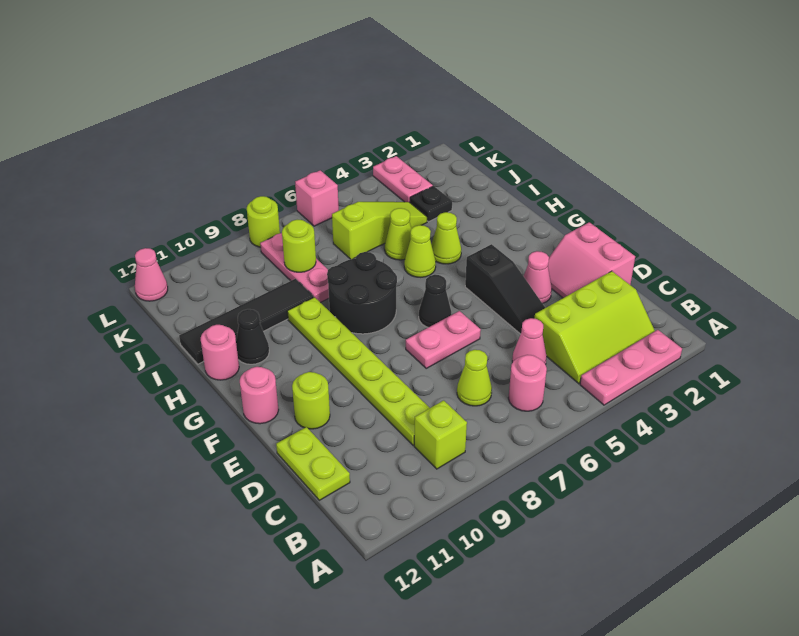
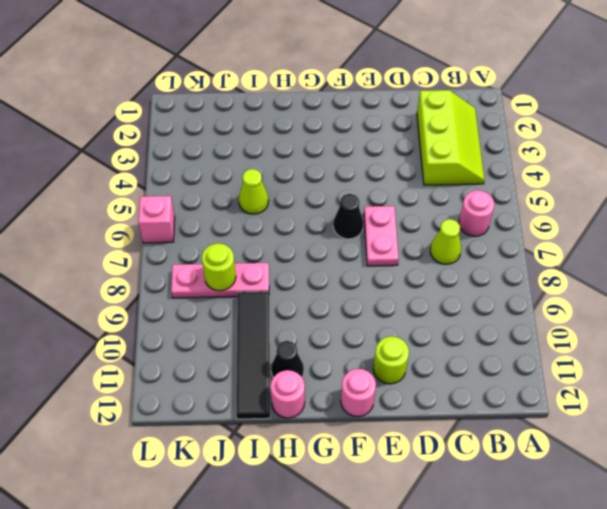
none -> pink 1x3 plate [580,330,682,405]
none -> lime 1x1 brick [414,400,467,469]
none -> pink 1x1 cone [512,318,547,364]
none -> lime 1x6 plate [287,297,429,445]

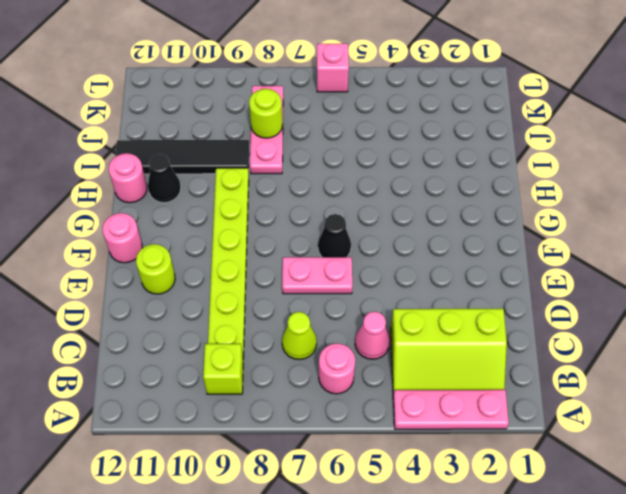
none -> lime 1x2 plate [276,427,350,500]
none -> pink 2x2 slope [548,222,635,298]
none -> black 1x3 slope [465,244,545,334]
none -> pink 1x1 cone [524,251,552,303]

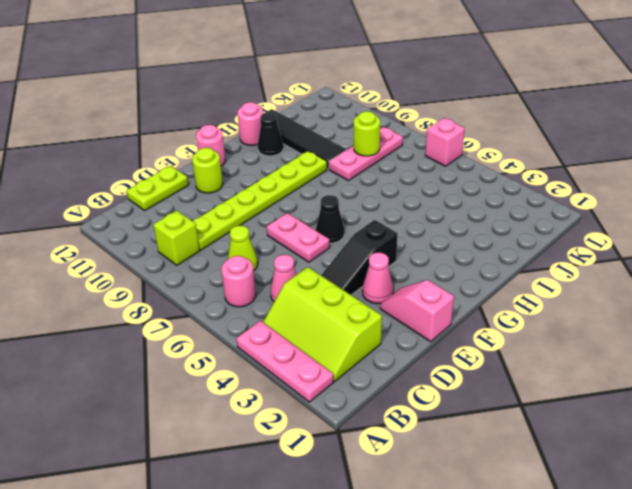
pink 1x2 slope [380,280,454,342] -> pink 2x2 slope [548,222,635,298]
none -> black 2x2 round brick [327,252,397,334]
none -> lime 1x1 cone [431,212,461,264]
none -> lime 1x1 cone [404,225,436,277]
none -> lime 1x1 cone [385,208,411,260]

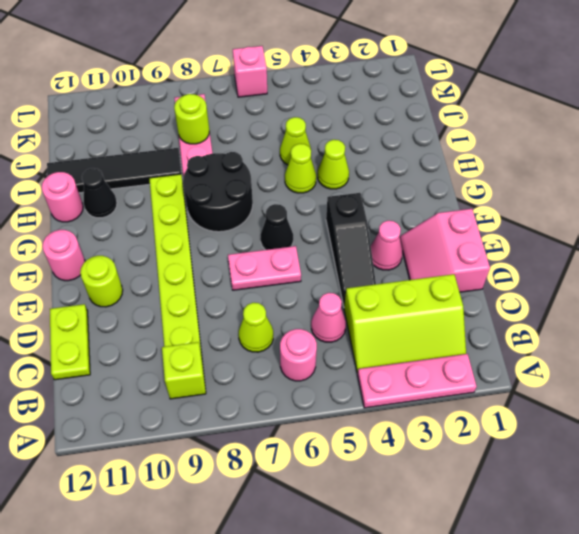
none -> black 1x1 plate [410,186,452,222]
none -> lime 1x3 slope [332,202,427,259]
none -> pink 1x2 plate [373,156,433,202]
none -> lime 1x1 round brick [247,196,280,247]

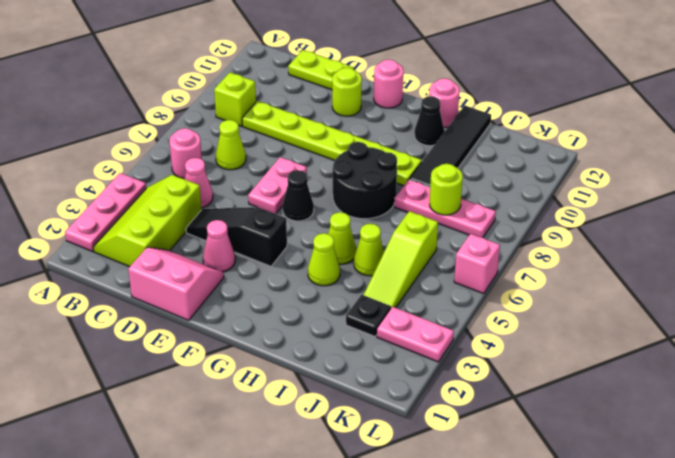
none -> lime 1x1 round brick [247,196,280,247]
none -> pink 1x1 cone [135,248,168,301]

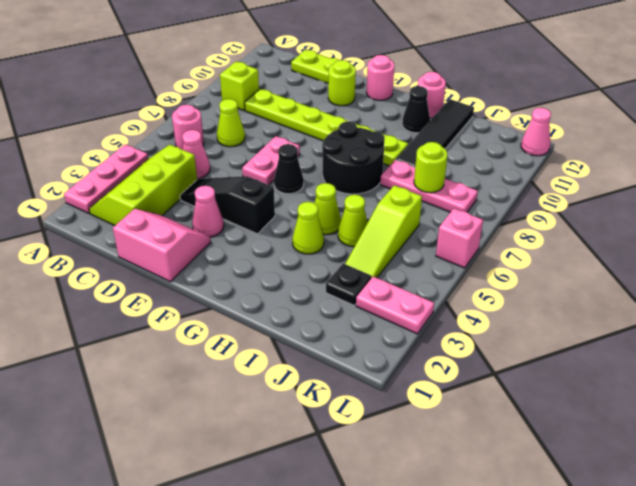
none -> lime 1x1 round brick [247,196,280,247]

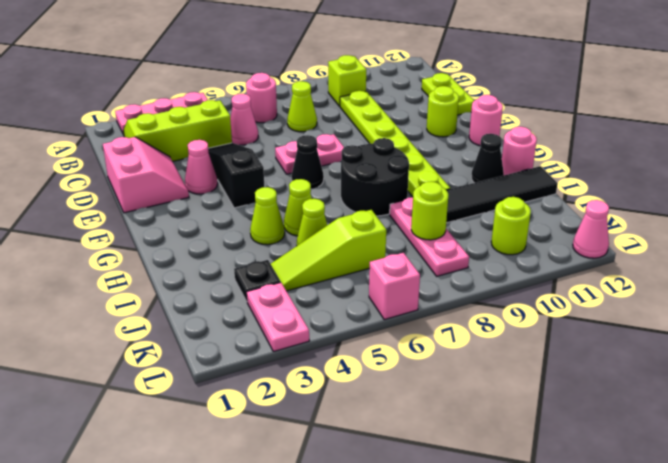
lime 1x1 round brick [491,197,531,255] -> lime 1x1 round brick moved to [247,196,280,247]

